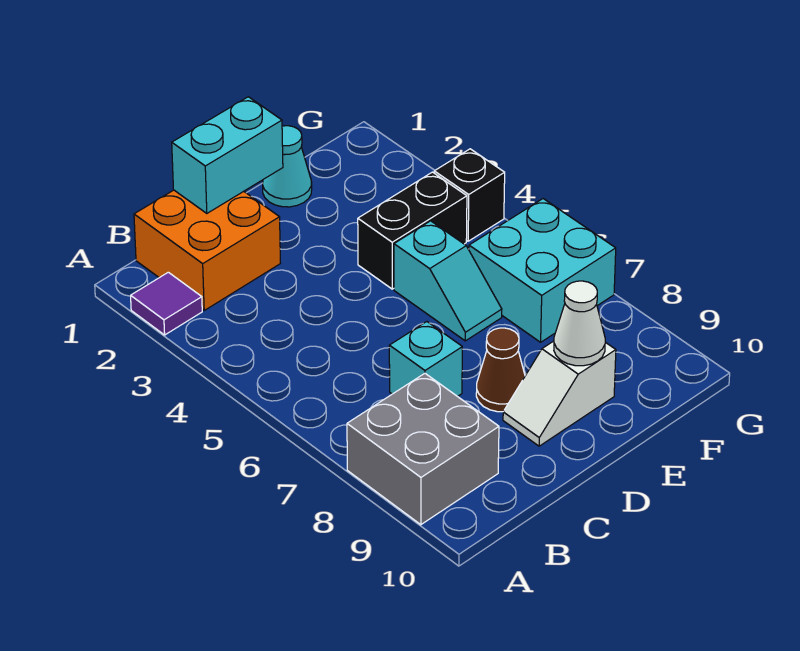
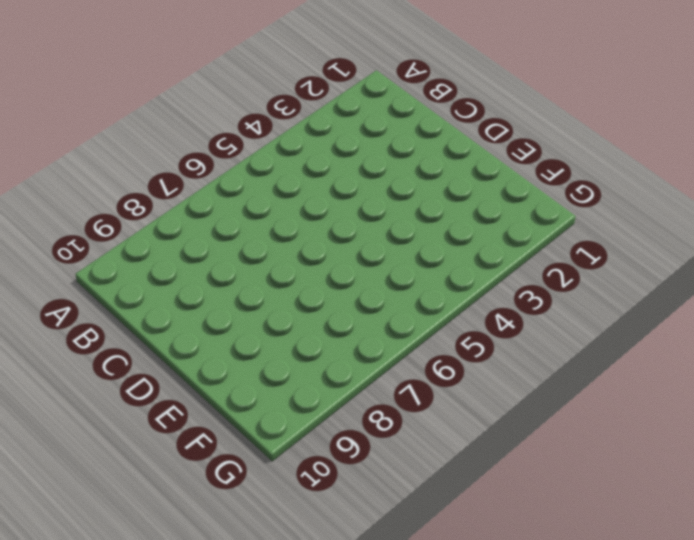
none -> purple 1x1 tile [131,272,202,335]
none -> grey 2x2 brick [347,373,499,525]
none -> orange 2x2 brick [134,190,280,310]

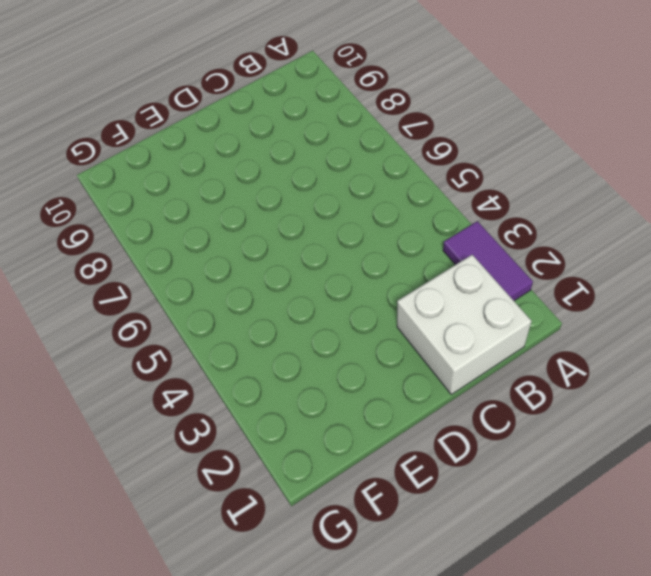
purple 1x2 tile [443,221,533,301] -> purple 1x1 tile [131,272,202,335]
white 2x2 brick [397,255,532,394] -> orange 2x2 brick [134,190,280,310]
none -> grey 2x2 brick [347,373,499,525]
none -> cyan 1x1 brick [389,322,462,397]
none -> brown 1x1 cone [476,328,525,412]

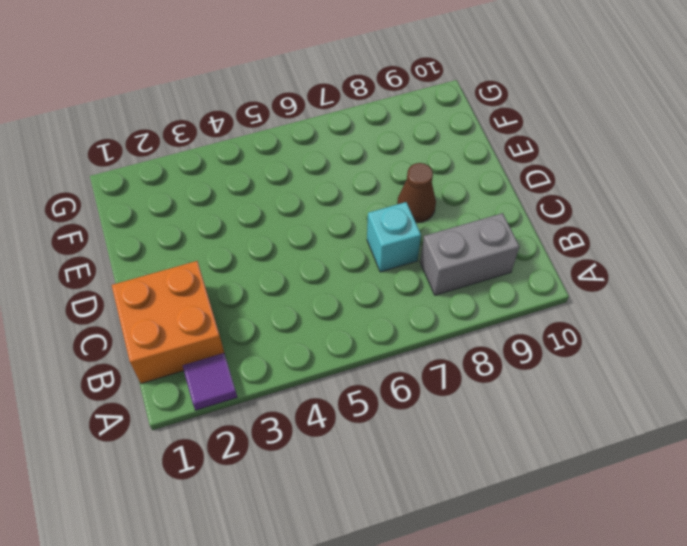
grey 1x2 brick [420,213,519,295] -> grey 2x2 brick [347,373,499,525]
none -> white 1x2 slope [503,341,616,446]
none -> cyan 1x1 cone [263,126,312,207]
none -> black 1x2 brick [358,172,467,289]

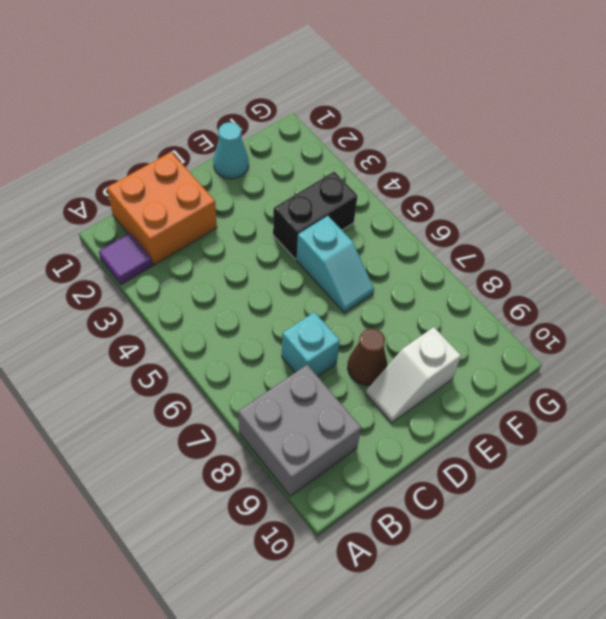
none -> cyan 2x2 brick [469,199,616,342]
none -> black 1x1 brick [434,149,505,241]
none -> cyan 1x2 brick [172,97,283,213]

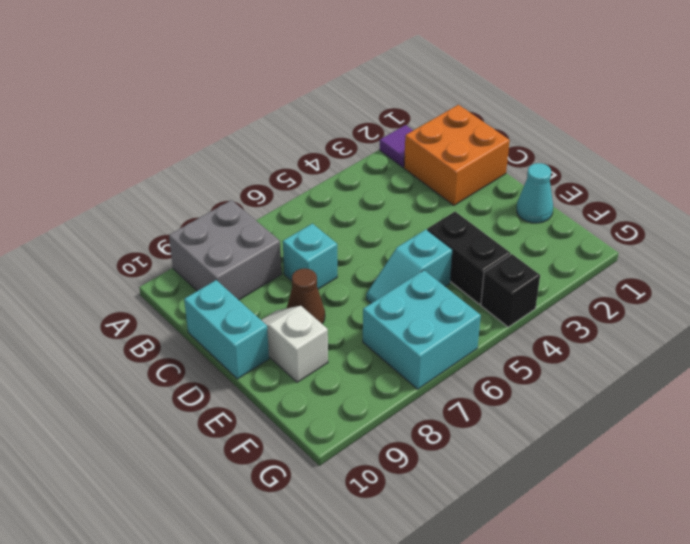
cyan 1x2 brick [184,280,269,379] -> cyan 1x2 brick moved to [172,97,283,213]
none -> white 1x1 cone [554,281,605,366]

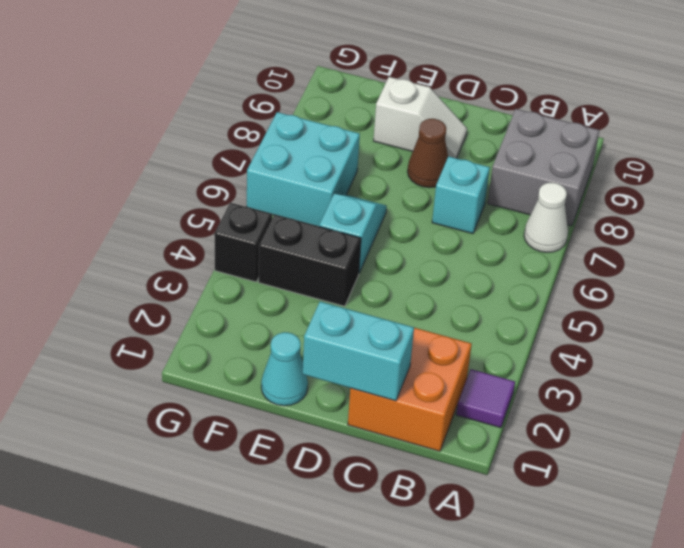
white 1x1 cone [524,183,568,252] -> white 1x1 cone moved to [554,281,605,366]

